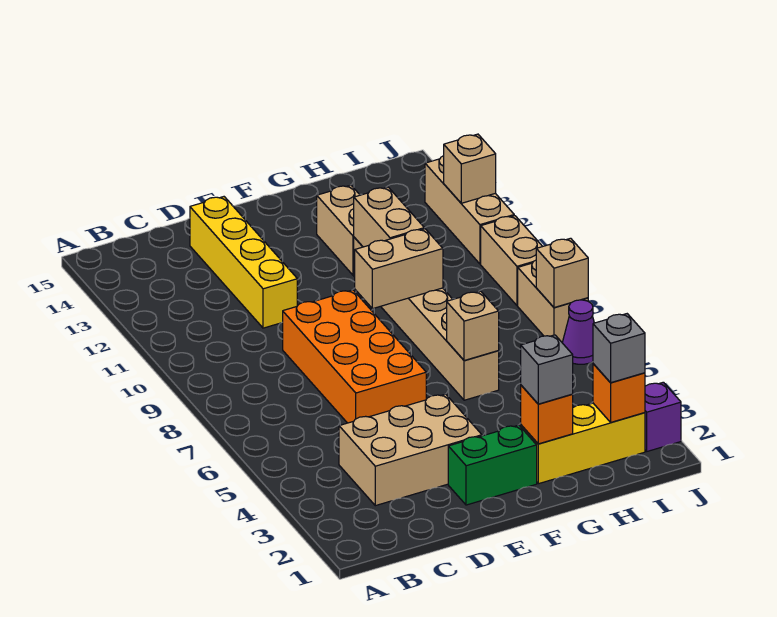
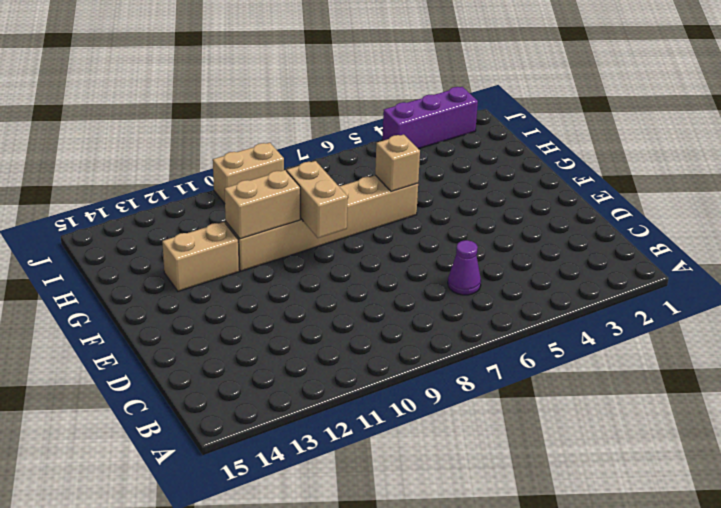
purple 1x1 cone [448,240,481,295] -> purple 1x1 cone moved to [562,300,594,364]
purple 1x3 brick [382,87,478,149] -> purple 1x1 brick [645,382,681,451]
none -> tan 2x3 brick [339,394,482,506]
none -> orange 2x4 brick [283,290,426,423]
none -> yellow 1x4 brick [190,197,297,328]

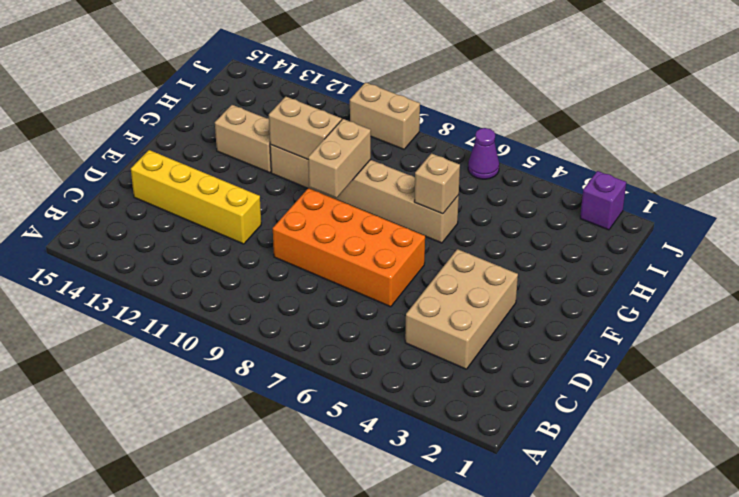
none -> green 1x2 brick [448,425,537,505]
none -> yellow 1x3 brick [521,403,645,484]
none -> tan 1x2 brick [518,260,588,342]

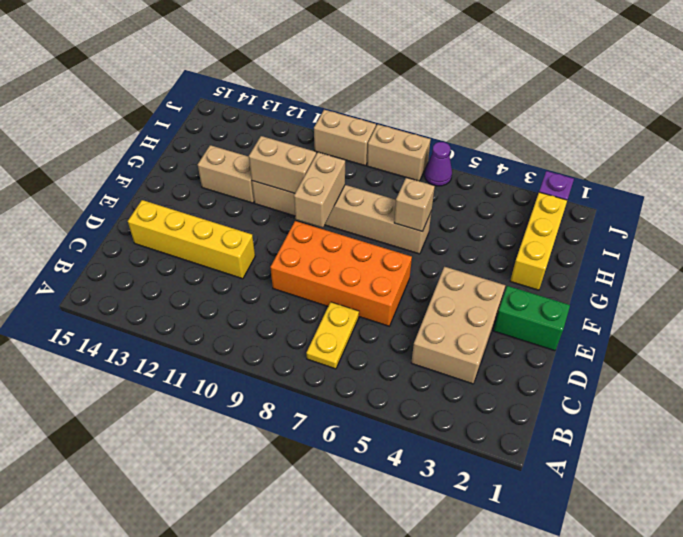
yellow 1x2 plate [306,302,359,369] -> none
green 1x2 brick [493,286,570,351] -> green 1x2 brick turned to [448,425,537,505]
none -> tan 1x3 brick [425,156,514,264]
none -> orange 1x1 brick [521,385,573,444]
none -> orange 1x1 brick [593,364,645,422]

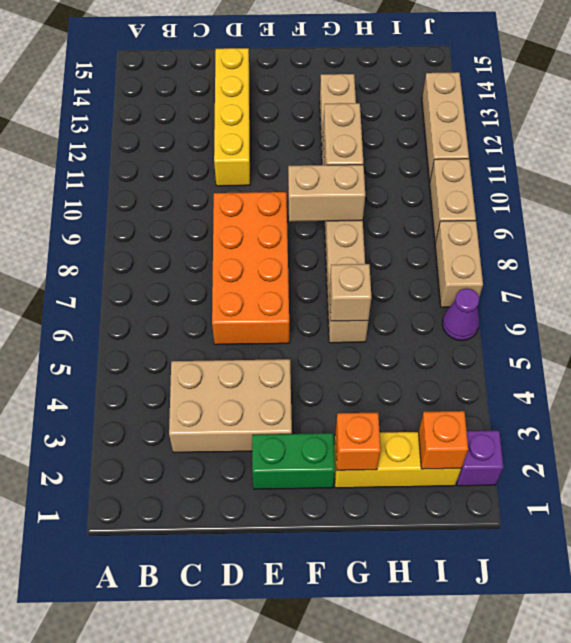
none -> tan 1x1 brick [536,238,588,308]
none -> tan 1x1 brick [444,134,496,203]
none -> grey 1x1 brick [521,335,573,404]

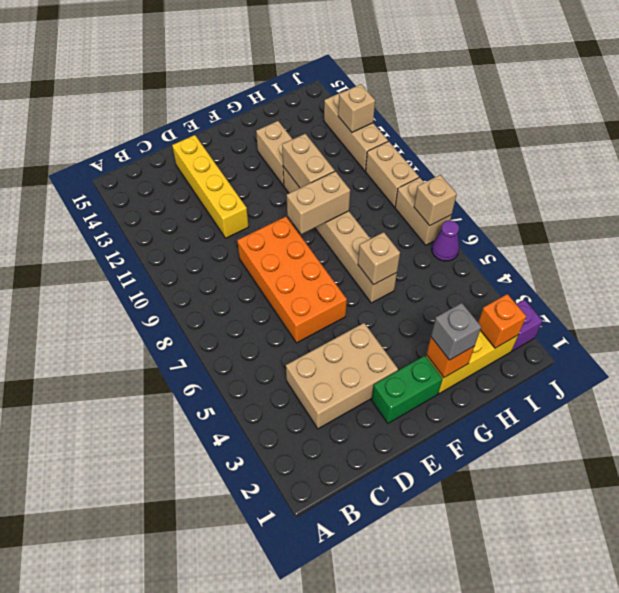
none -> grey 1x1 brick [593,314,645,383]

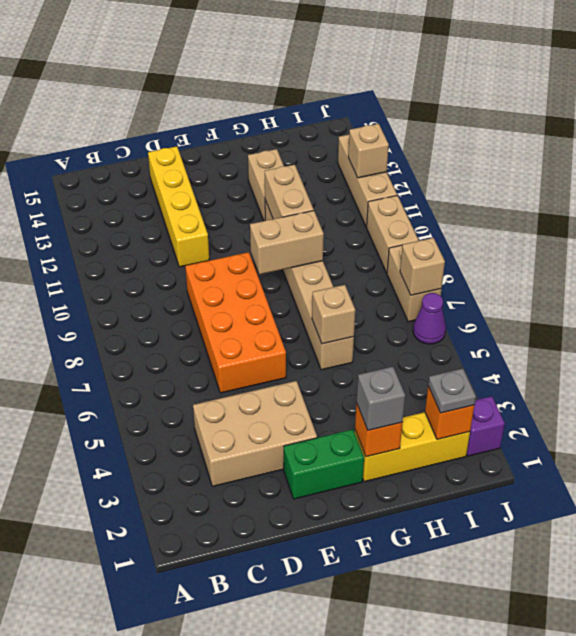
grey 1x1 plate [428,369,476,413] -> grey 1x1 brick [593,314,645,383]

